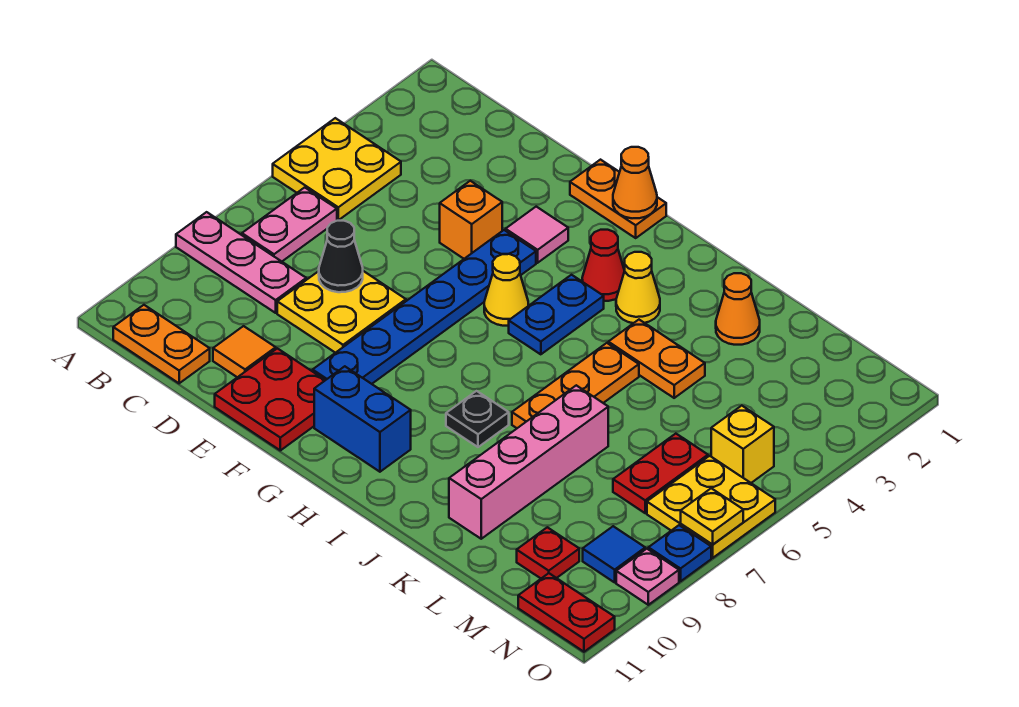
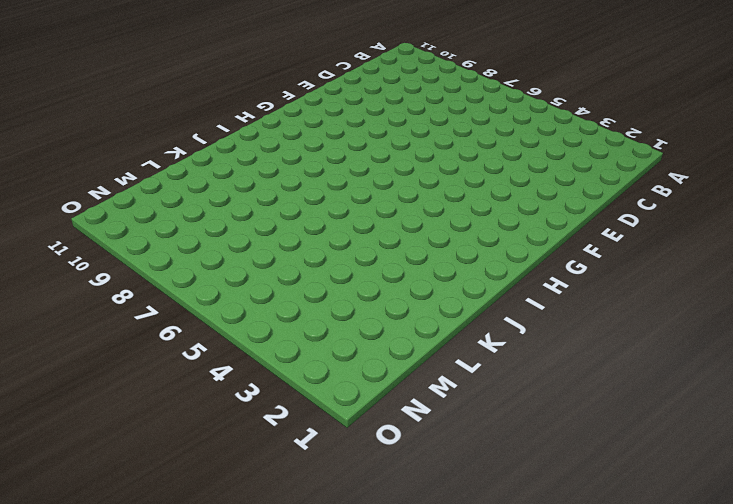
none -> yellow 2x2 plate [273,118,401,220]
none -> pink 1x3 plate [176,212,306,313]
none -> pink 1x2 plate [242,187,337,261]
none -> orange 1x2 plate [113,305,210,383]

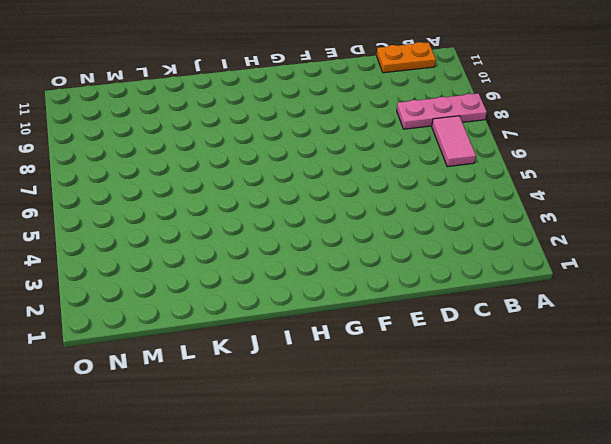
pink 1x2 tile [432,116,476,167] -> pink 1x2 plate [242,187,337,261]
none -> yellow 2x2 plate [273,118,401,220]
none -> yellow 2x2 plate [277,271,406,353]
none -> orange 1x1 tile [213,326,276,377]
none -> orange 1x1 brick [440,181,502,259]

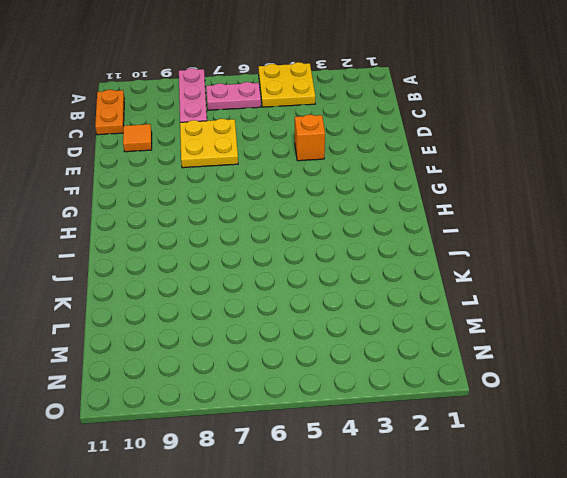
none -> red 2x2 plate [215,348,325,450]
none -> orange 1x2 plate [570,160,666,238]
none -> pink 1x1 tile [506,207,568,263]
none -> blue 1x6 plate [313,230,536,384]

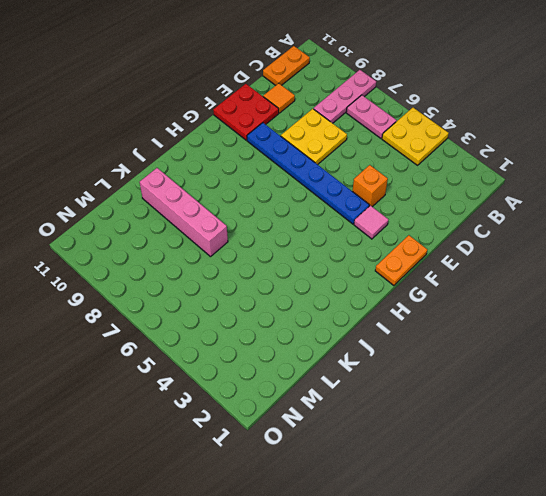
none -> yellow 1x1 cone [484,254,528,326]
none -> blue 1x2 brick [314,366,411,472]
none -> red 1x1 cone [582,230,625,301]
none -> blue 1x2 plate [509,275,604,354]

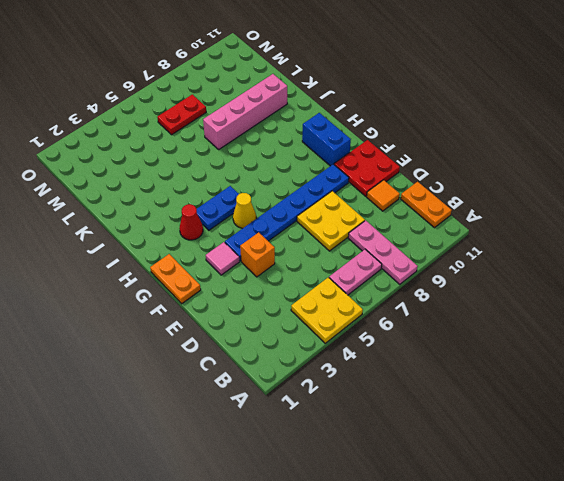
none -> yellow 1x1 cone [616,252,660,323]
none -> black 1x1 plate [446,391,509,447]
none -> orange 1x2 plate [608,320,705,398]
none -> orange 1x3 plate [512,343,639,428]

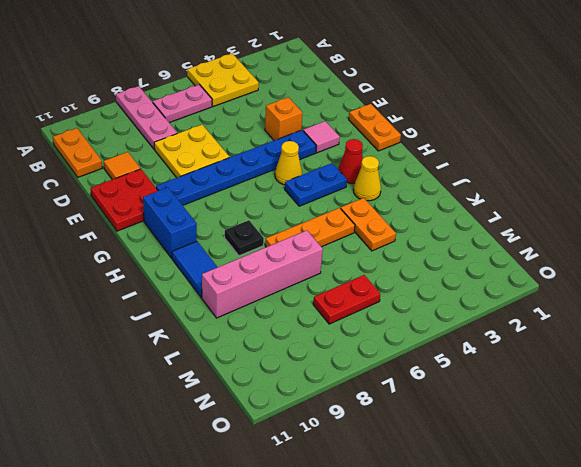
blue 1x2 tile [172,241,217,298] -> none
none -> orange 1x1 cone [716,273,760,345]
none -> red 1x1 plate [517,527,579,578]
none -> yellow 1x1 brick [711,406,774,483]
none -> yellow 2x2 plate [647,456,775,558]

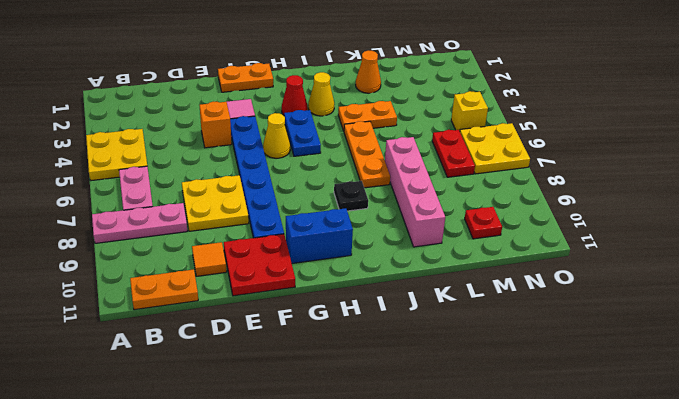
none -> blue 1x1 tile [583,526,645,582]
none -> red 1x2 plate [518,573,615,652]
none -> blue 1x1 plate [648,525,711,581]
none -> pink 1x1 plate [616,549,679,605]

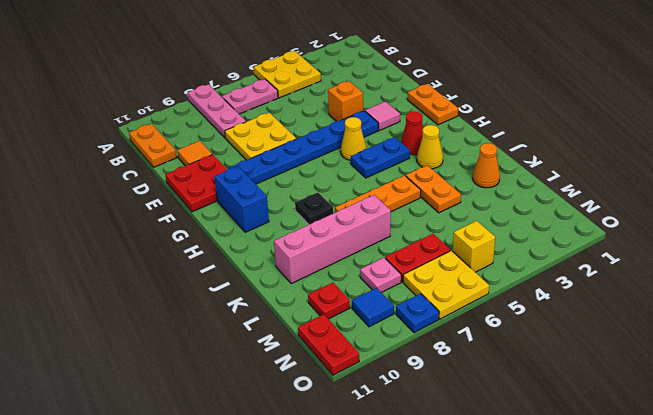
pink 1x1 plate [360,258,401,293] -> pink 1x1 plate moved to [616,549,679,605]
none -> black 1x1 cone [319,221,363,292]
none -> orange 1x1 cone [613,147,657,218]
none -> yellow 1x1 plate [681,488,743,545]

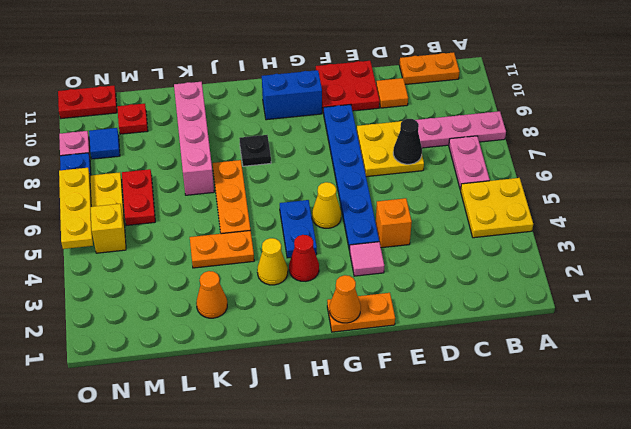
yellow 1x3 plate [59,168,93,249] -> yellow 1x1 plate [681,488,743,545]

